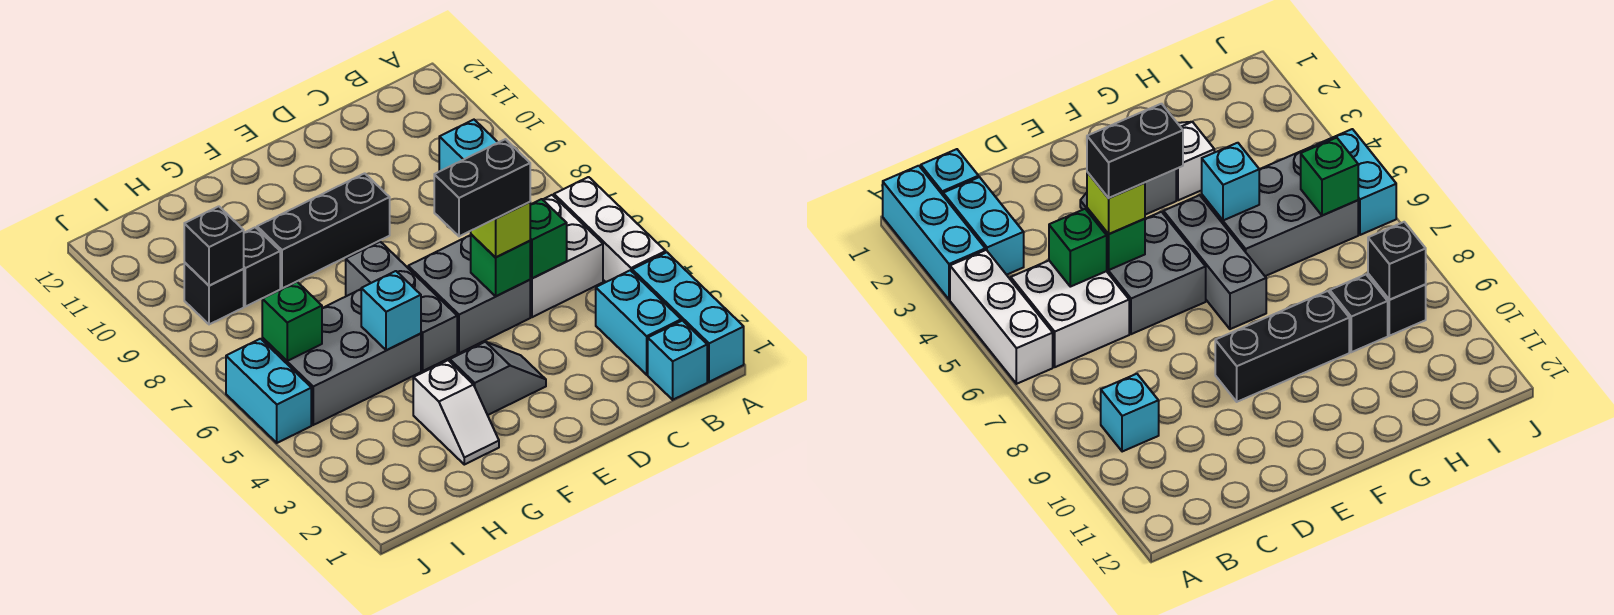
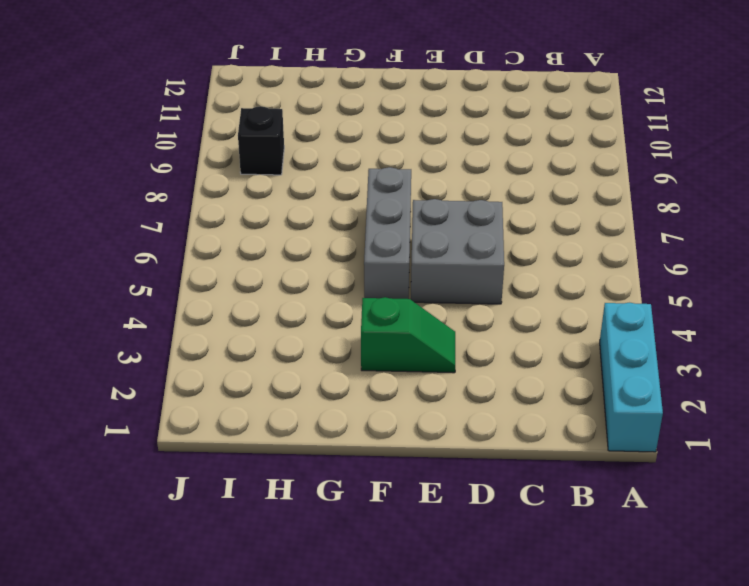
green 1x2 slope [361,297,455,373] -> grey 1x2 slope [450,342,546,415]
none -> white 1x3 brick [554,177,666,282]
none -> cyan 1x1 brick [648,321,707,400]
none -> cyan 1x2 brick [596,270,681,375]

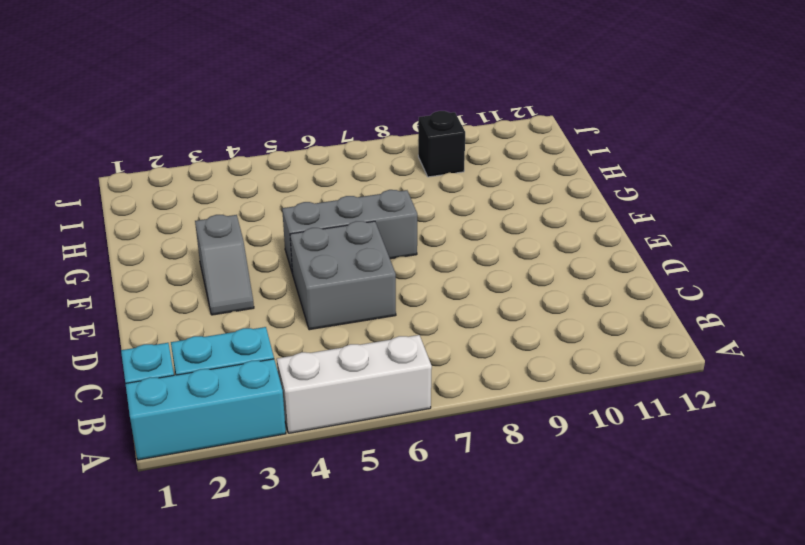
none -> white 2x2 brick [530,195,603,317]
none -> cyan 1x1 brick [439,120,498,171]
none -> black 1x3 brick [257,173,390,289]

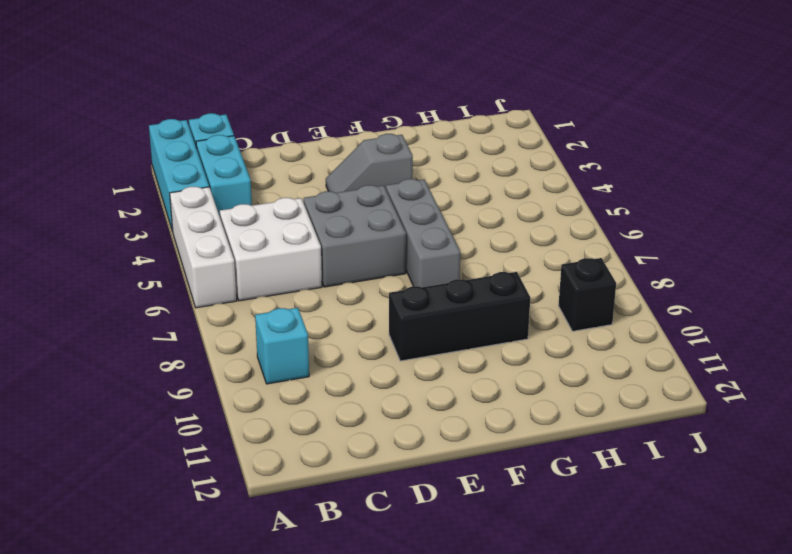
none -> white 1x2 slope [413,360,499,465]
none -> grey 2x3 brick [262,289,421,425]
none -> black 1x1 brick [244,227,280,307]

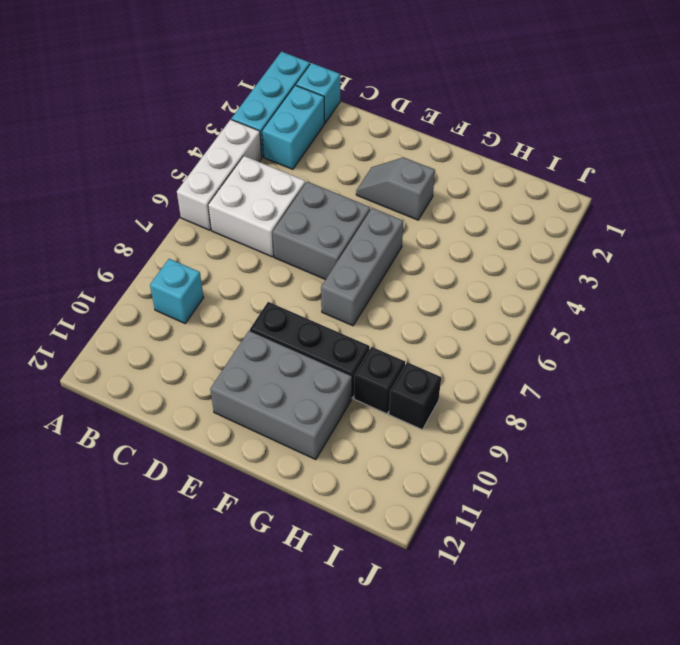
grey 2x3 brick [210,331,352,460] -> grey 2x3 brick moved to [262,289,421,425]
none -> white 1x2 slope [413,360,499,465]
none -> cyan 1x2 brick [226,339,311,443]
none -> green 1x1 brick [530,199,567,278]

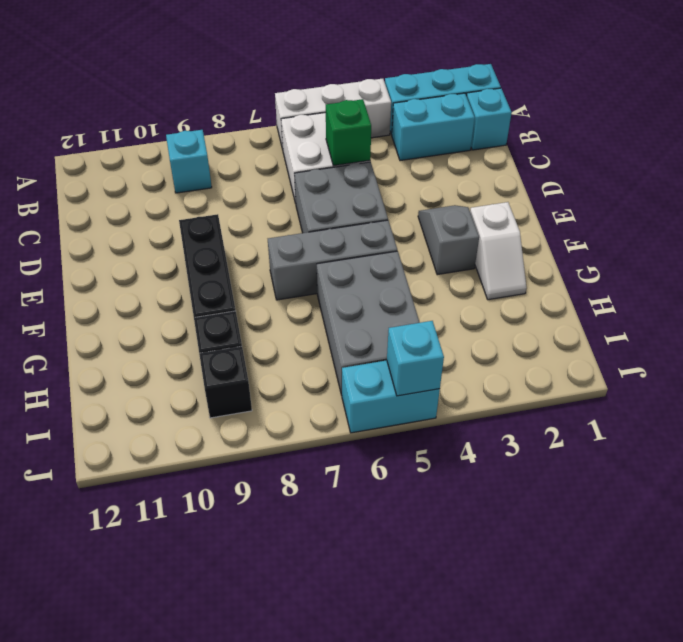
white 1x2 slope [470,202,527,300] -> white 1x2 slope turned to [413,360,499,465]
cyan 1x1 brick [387,321,444,396] -> cyan 1x1 brick moved to [361,271,421,350]
none -> green 1x1 brick [471,234,530,296]
none -> green 1x1 brick [262,282,322,361]
none -> black 1x1 brick [184,206,244,286]

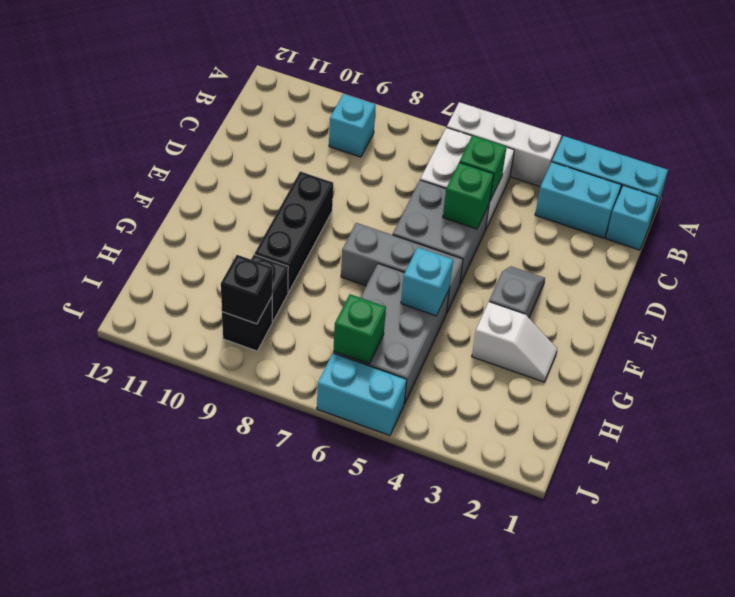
none -> lime 1x1 brick [471,202,530,258]
none -> black 1x2 brick [434,139,530,236]

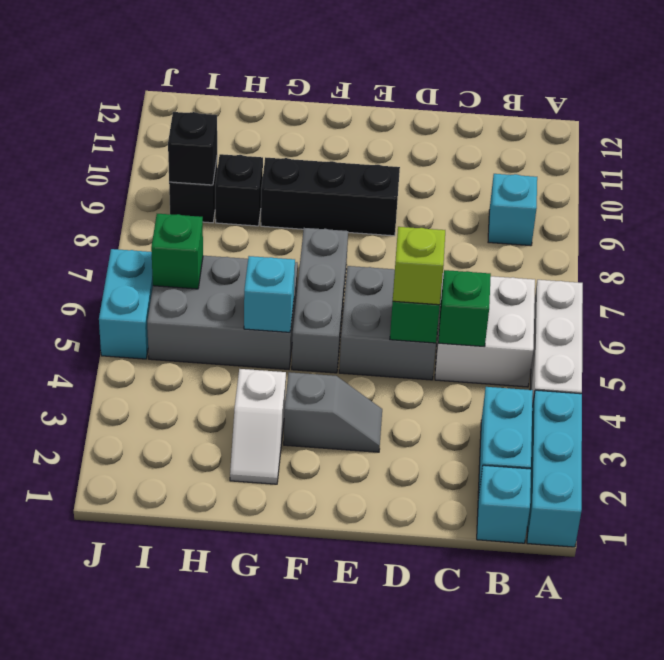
none -> black 1x2 brick [434,139,530,236]

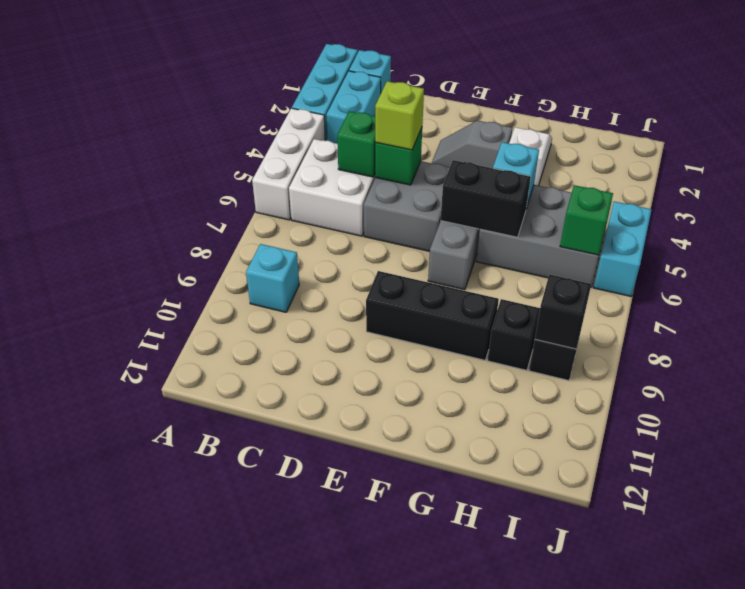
black 1x2 brick [441,160,531,237] -> black 1x2 brick moved to [434,139,530,236]

